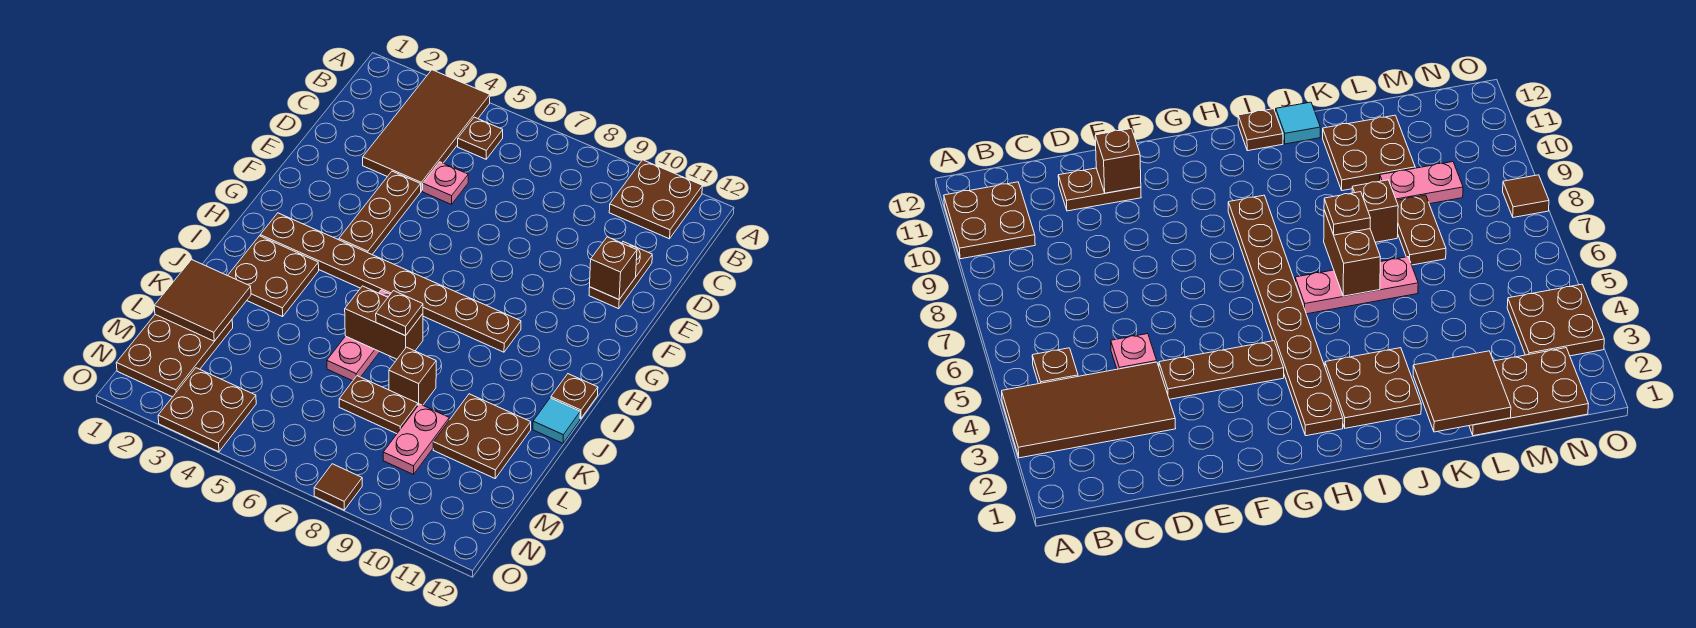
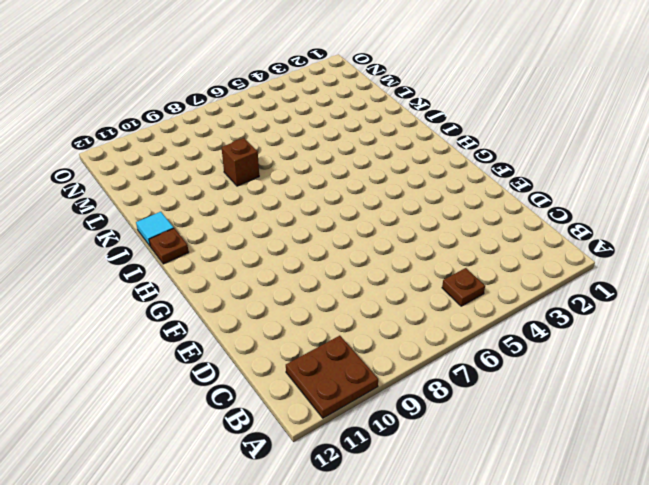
none -> brown 2x4 tile [363,70,490,191]
none -> pink 1x1 plate [423,162,468,205]
none -> brown 1x2 plate [589,242,652,309]

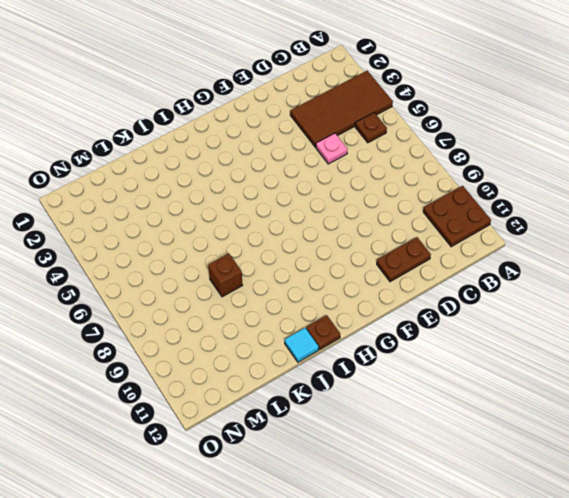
none -> brown 1x3 plate [339,171,421,254]
none -> brown 1x8 plate [260,213,521,352]
none -> brown 2x2 plate [228,236,319,317]

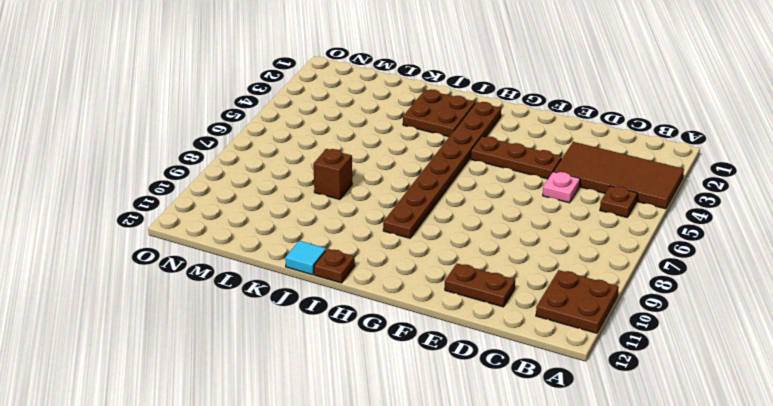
none -> pink 1x3 plate [327,290,390,381]
none -> brown 2x2 plate [433,394,531,478]
none -> brown 2x3 plate [116,315,233,397]

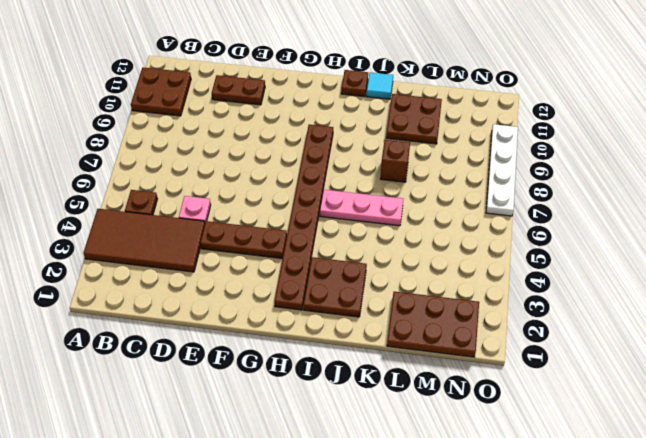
white 1x4 plate [486,124,518,216] -> brown 1x1 tile [314,464,362,510]
none -> brown 1x2 plate [339,376,418,434]
none -> pink 1x2 plate [383,404,449,475]
none -> brown 2x2 plate [158,368,256,452]

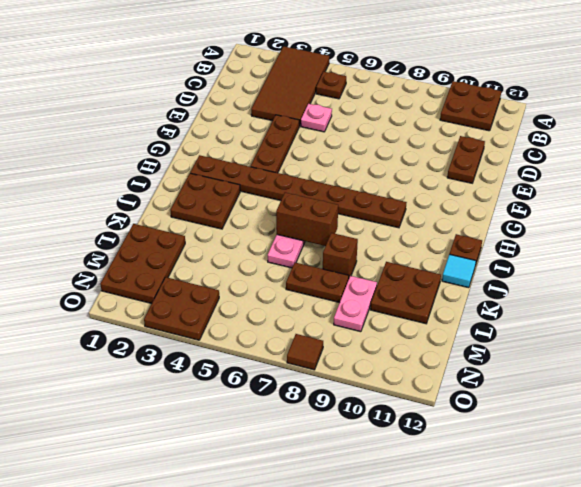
none -> brown 1x1 brick [590,237,637,299]
none -> brown 2x2 tile [154,260,251,341]
none -> brown 1x1 plate [376,291,423,336]

